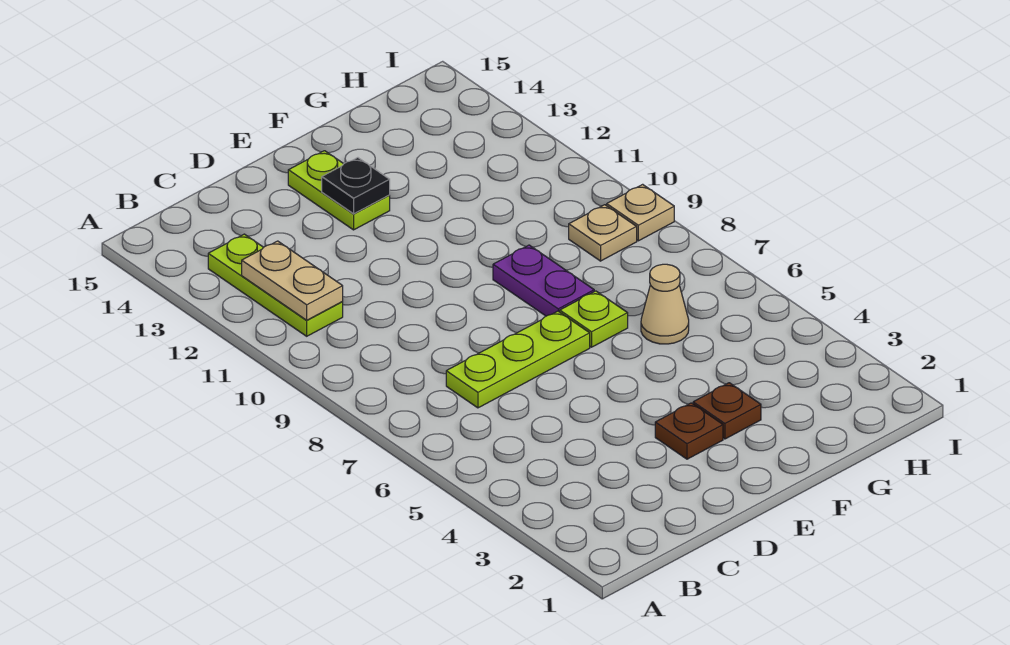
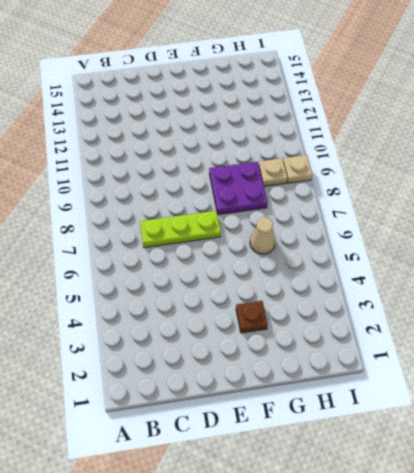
purple 2x2 plate [209,162,268,215] -> purple 1x2 plate [493,245,594,316]
none -> lime 1x3 plate [208,234,343,336]
none -> brown 1x1 plate [655,403,723,459]
none -> lime 1x2 plate [288,151,390,230]

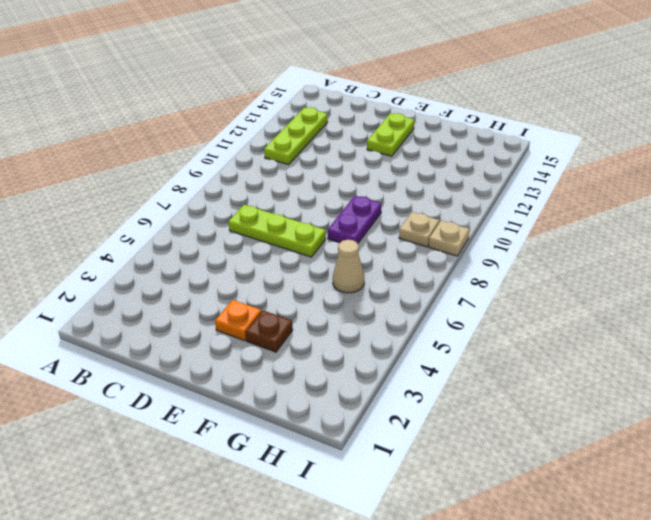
orange 1x1 plate [215,300,261,341] -> brown 1x1 plate [655,403,723,459]
none -> lime 1x1 plate [560,291,628,347]
none -> tan 1x2 plate [242,241,343,320]
none -> black 1x1 plate [322,158,390,214]

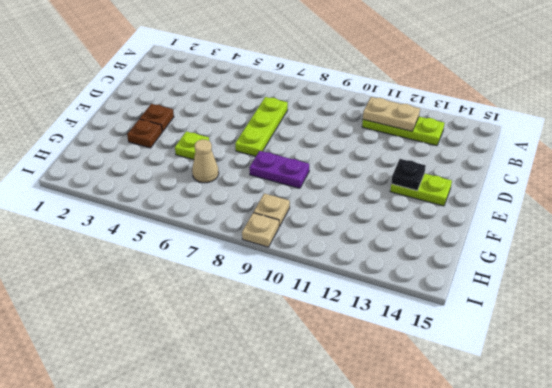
lime 1x1 plate [175,131,209,160] -> lime 1x1 plate moved to [560,291,628,347]

